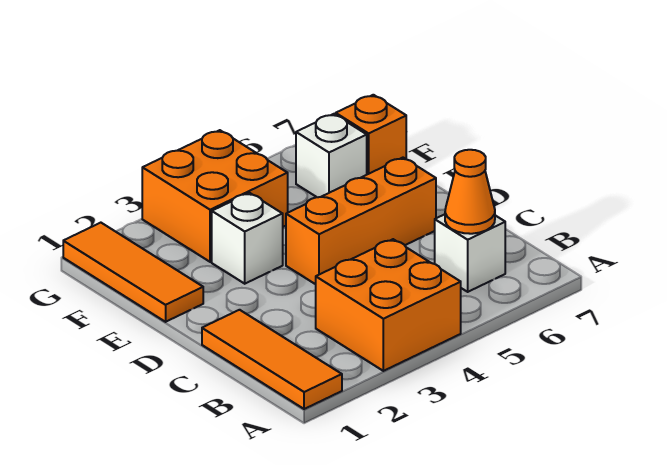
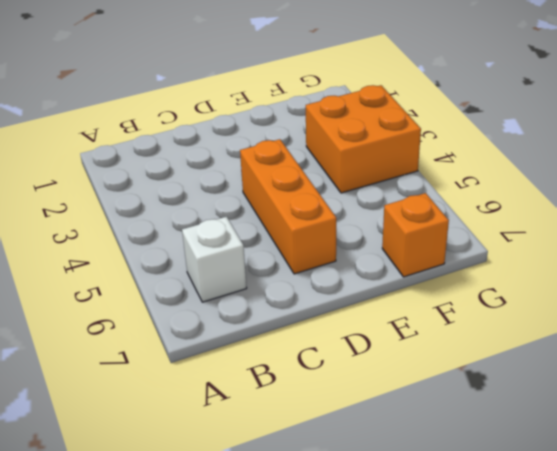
none -> orange 1x3 tile [202,310,342,409]
none -> orange 2x2 brick [316,239,461,371]

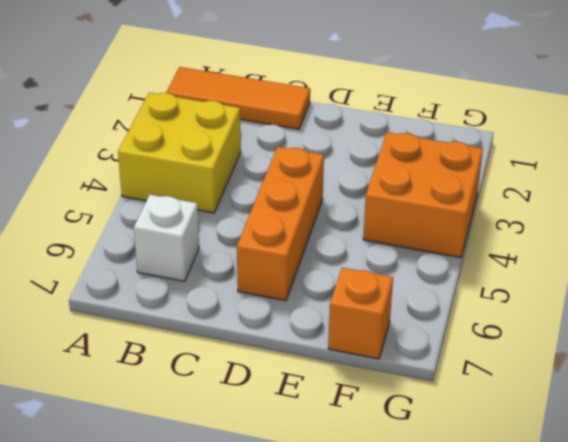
yellow 2x2 brick [118,93,241,213] -> orange 2x2 brick [316,239,461,371]
none -> orange 1x3 tile [63,223,203,322]
none -> white 1x1 brick [212,193,283,284]

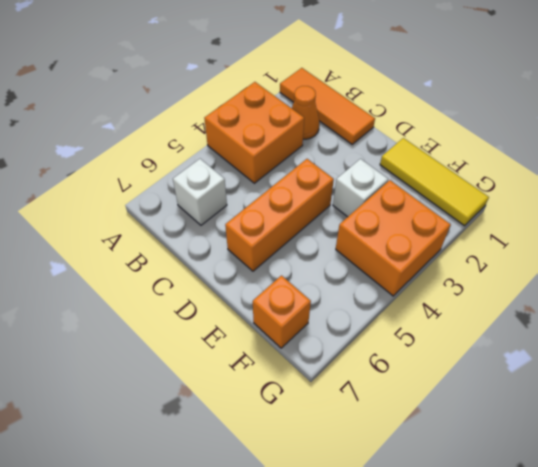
orange 1x1 cone [292,86,319,139] -> orange 1x1 cone moved to [445,150,495,234]
yellow 1x3 tile [380,138,489,226] -> orange 1x3 tile [63,223,203,322]
none -> white 1x1 brick [296,114,367,197]

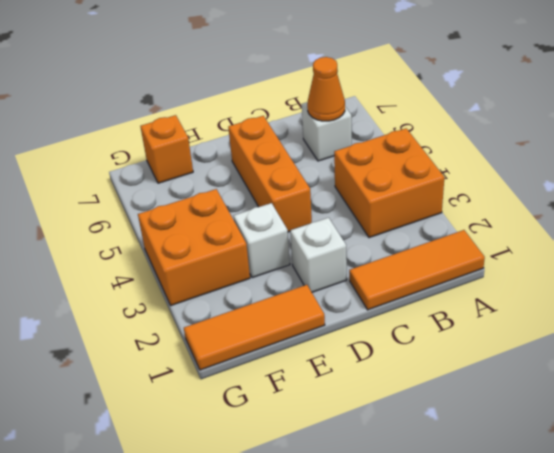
white 1x1 brick [290,218,347,292] -> white 1x1 brick moved to [296,114,367,197]

